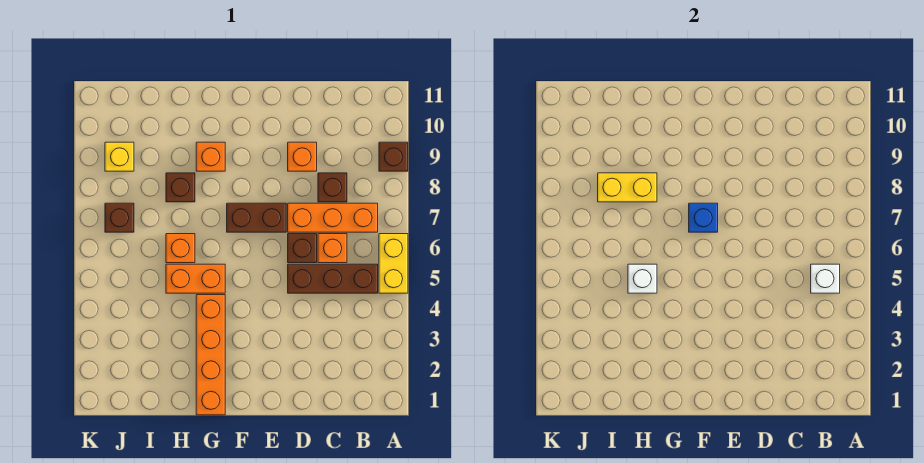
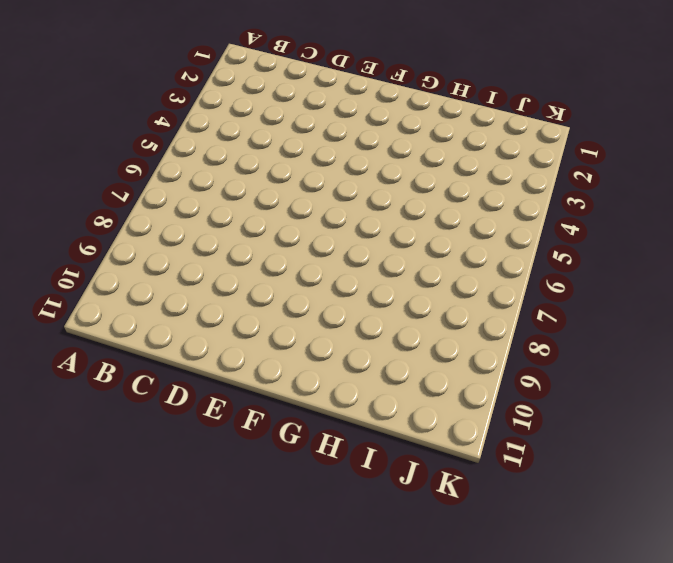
none -> yellow 1x2 brick [379,234,408,293]
none -> brown 1x1 brick [379,142,408,171]
none -> brown 1x3 brick [288,264,378,293]

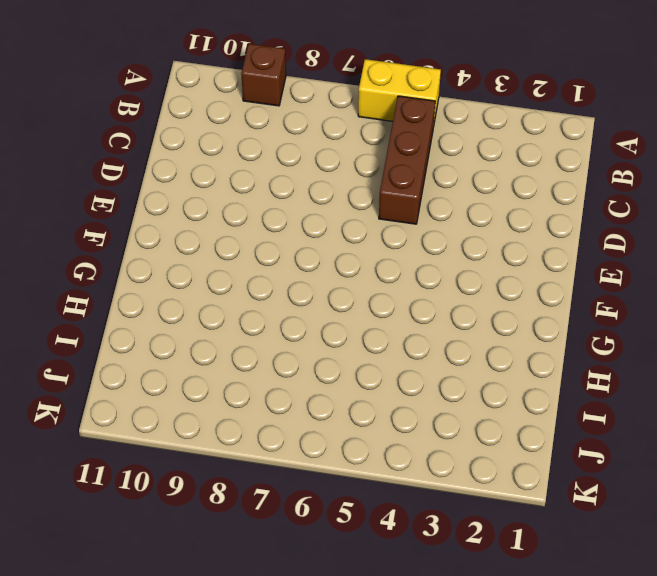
none -> orange 1x3 brick [288,203,378,232]
none -> orange 1x1 brick [318,234,347,263]
none -> brown 1x1 brick [318,173,347,202]

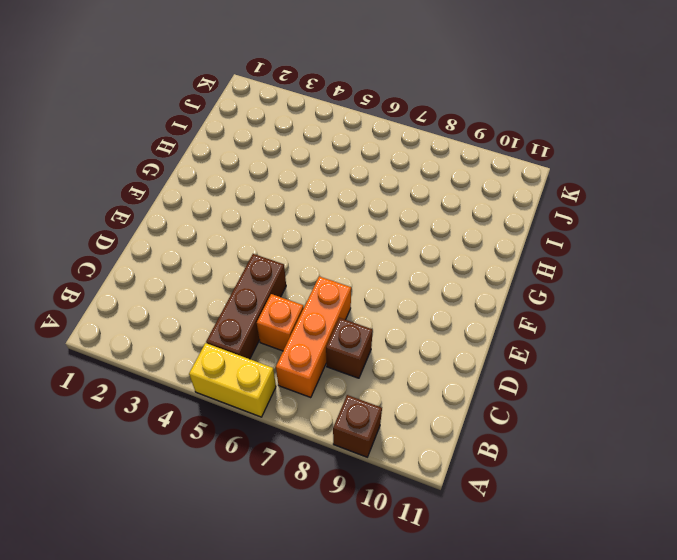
none -> brown 1x1 brick [288,234,317,263]
none -> orange 1x1 brick [288,142,317,171]
none -> brown 1x2 brick [227,203,286,232]

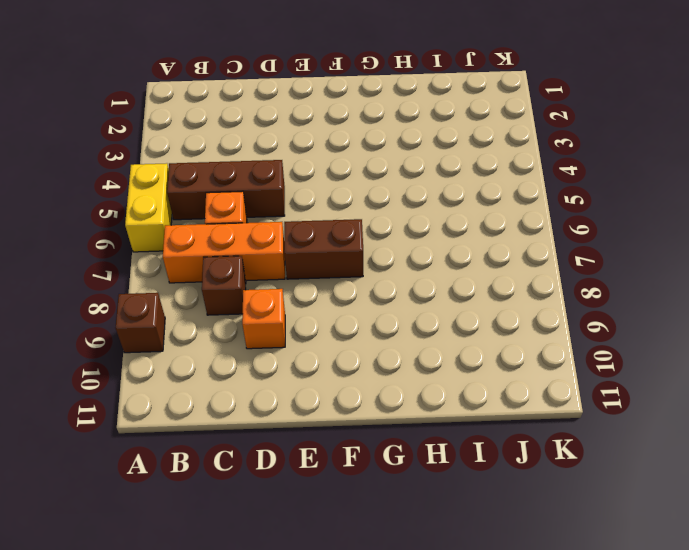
none -> brown 1x1 brick [288,234,317,263]
none -> orange 1x4 brick [196,295,225,415]
none -> orange 1x2 brick [166,264,225,293]

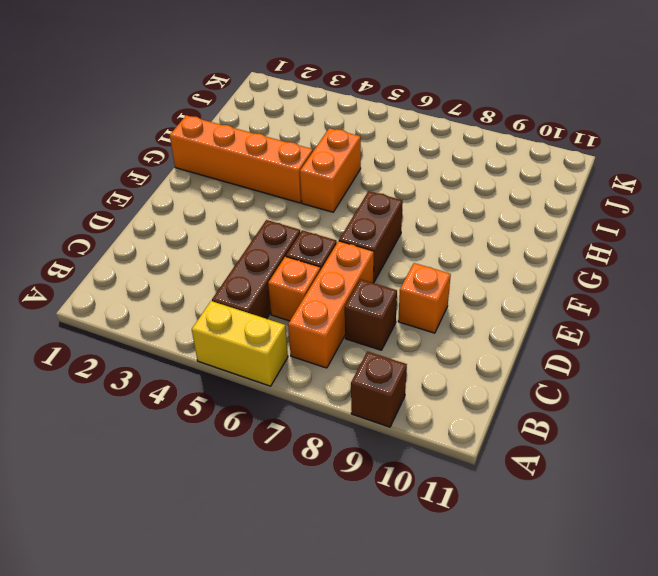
none -> orange 1x1 brick [196,142,225,171]
none -> orange 1x1 brick [166,234,195,263]
none -> brown 1x1 brick [166,173,195,202]

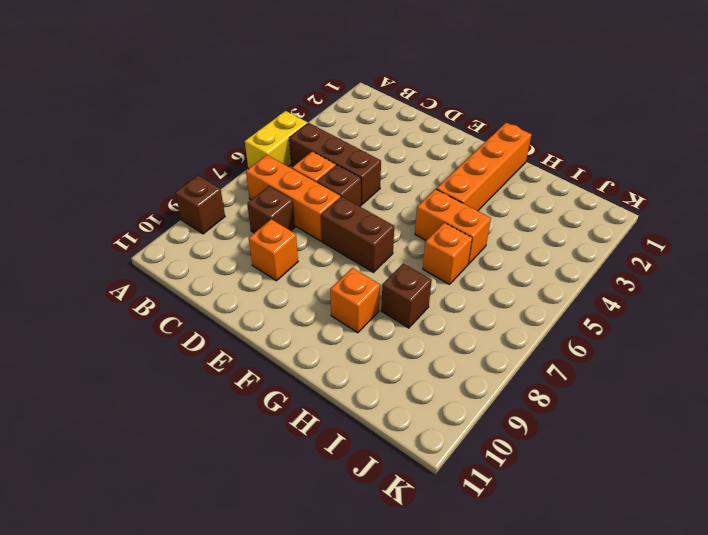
none -> brown 1x1 brick [105,203,134,232]
none -> yellow 1x1 brick [105,142,134,171]
none -> white 1x1 brick [811,264,840,293]

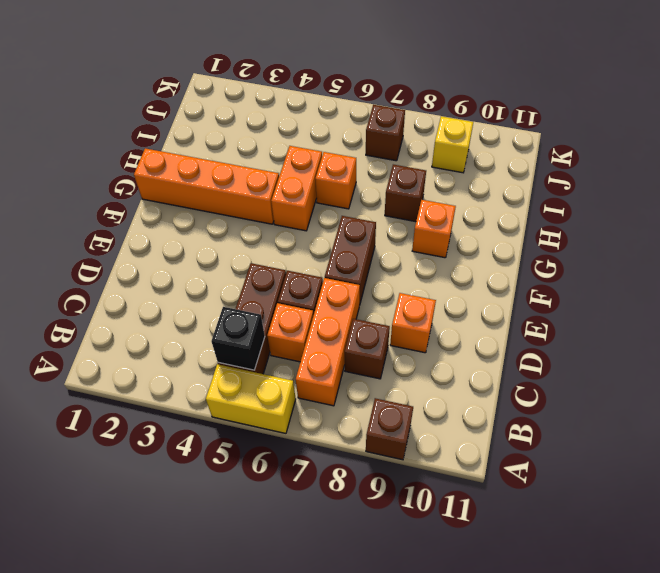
black 1x1 brick [212,307,265,370] -> white 1x1 brick [811,264,840,293]
none -> blue 1x1 brick [689,203,718,232]
none -> white 1x1 brick [628,264,657,293]
none -> yellow 1x2 brick [598,173,657,202]

